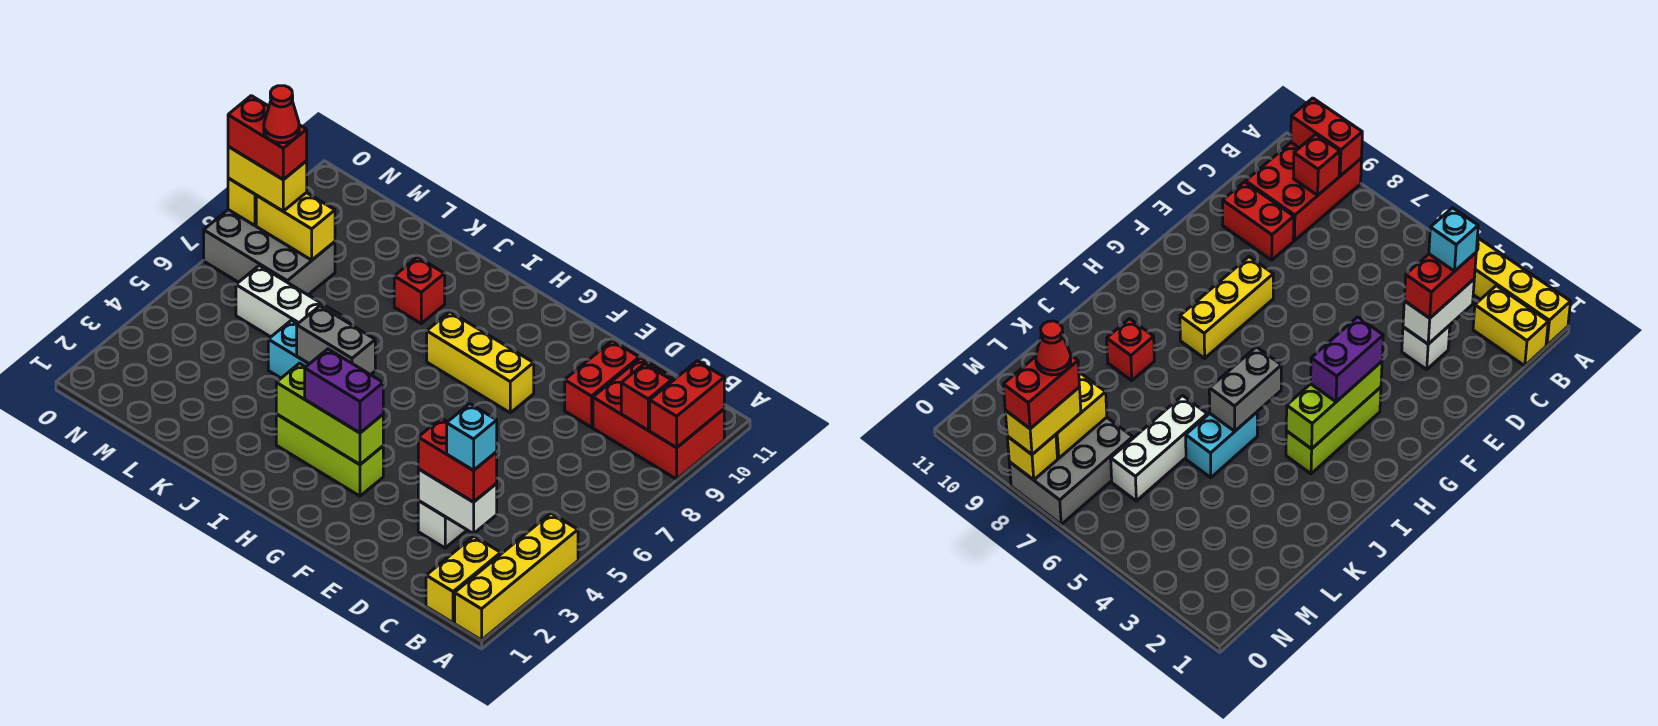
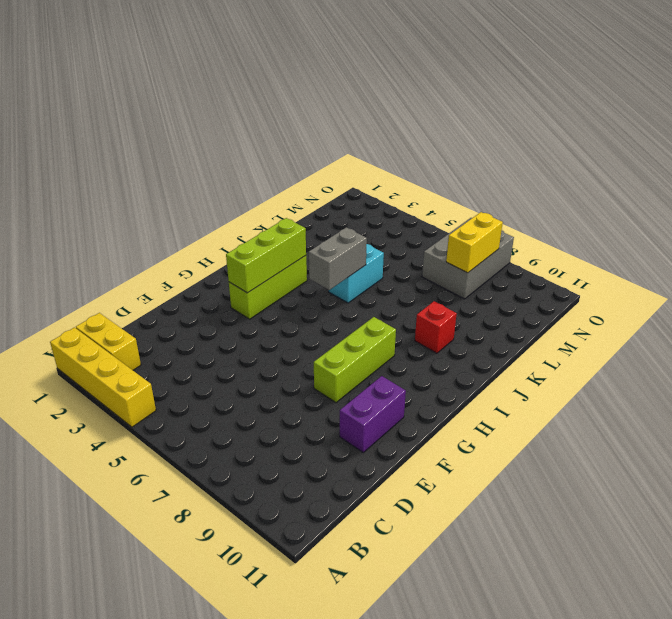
purple 1x2 brick [340,376,406,452] -> purple 1x2 brick moved to [305,349,383,433]
lime 1x3 brick [314,317,396,402] -> yellow 1x3 brick [427,312,534,413]
none -> red 2x3 brick [593,358,724,479]
none -> white 1x1 brick [418,501,467,548]
none -> red 1x2 brick [565,341,639,427]

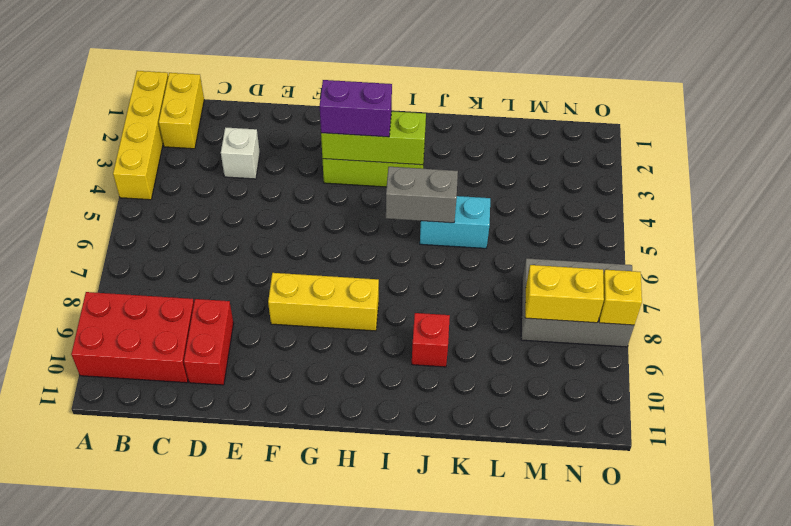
none -> white 1x3 brick [236,266,343,337]
none -> red 1x2 brick [650,361,724,448]
none -> red 1x1 brick [621,364,672,430]

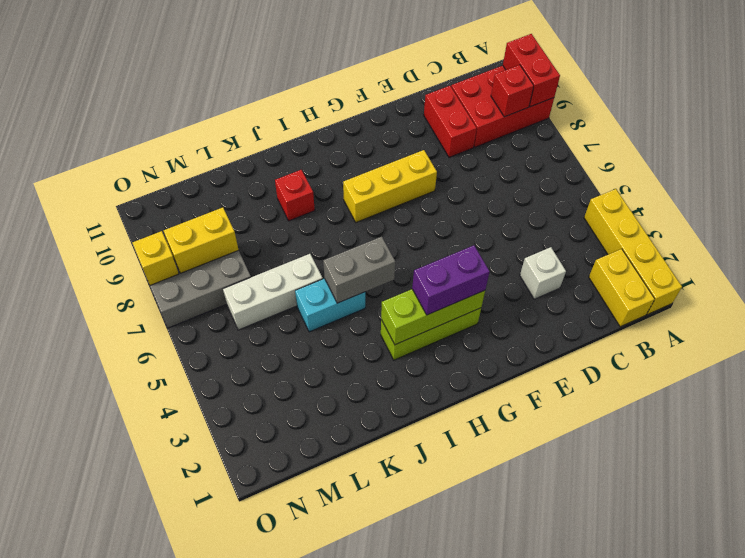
none -> white 1x2 brick [418,469,497,534]
none -> red 1x2 brick [418,418,497,502]
none -> yellow 1x2 brick [228,147,307,211]

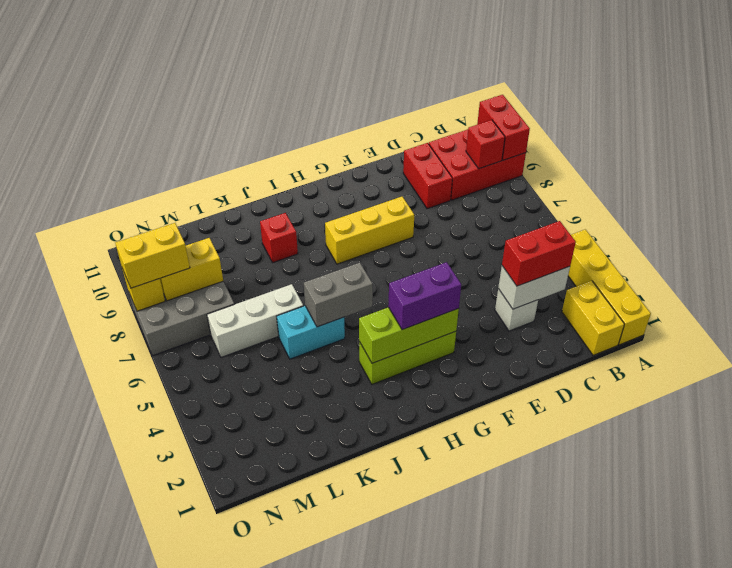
none -> cyan 1x1 brick [447,404,497,470]
none -> red 1x2 brick [228,96,307,180]
none -> red 1x1 cone [264,86,299,143]

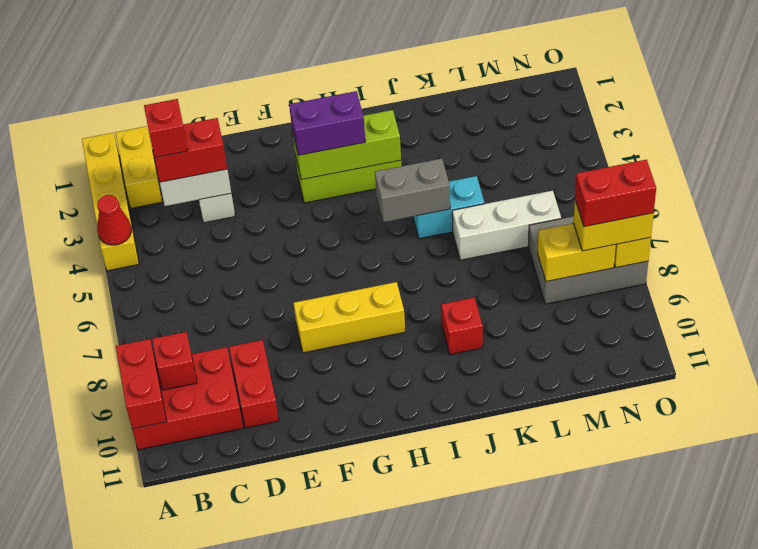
red 1x1 cone [97,195,131,245] -> red 1x1 cone moved to [264,86,299,143]
red 1x1 brick [144,99,188,158] -> cyan 1x1 brick [447,404,497,470]

